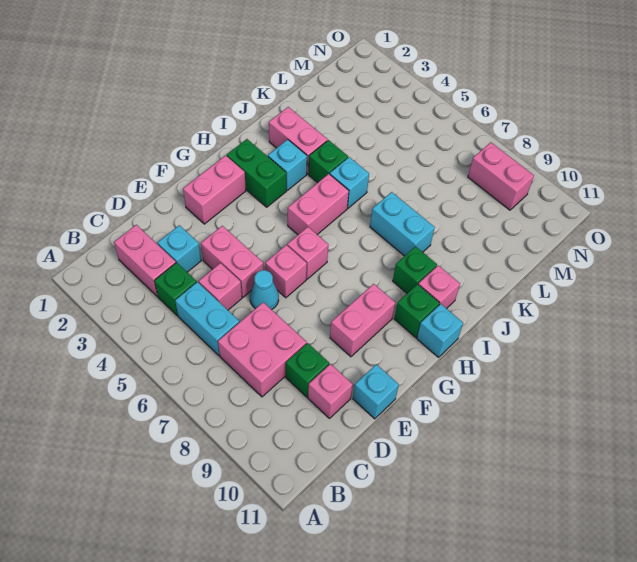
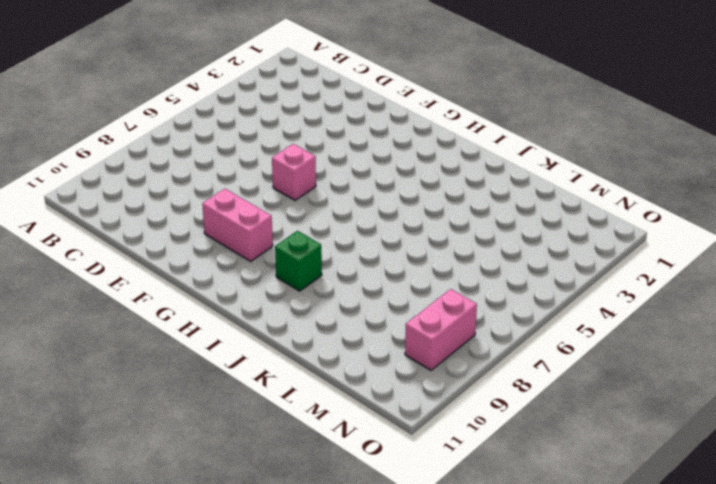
none -> pink 1x2 brick [114,225,176,297]
none -> green 1x1 brick [154,263,197,316]
none -> cyan 1x2 brick [175,282,239,355]

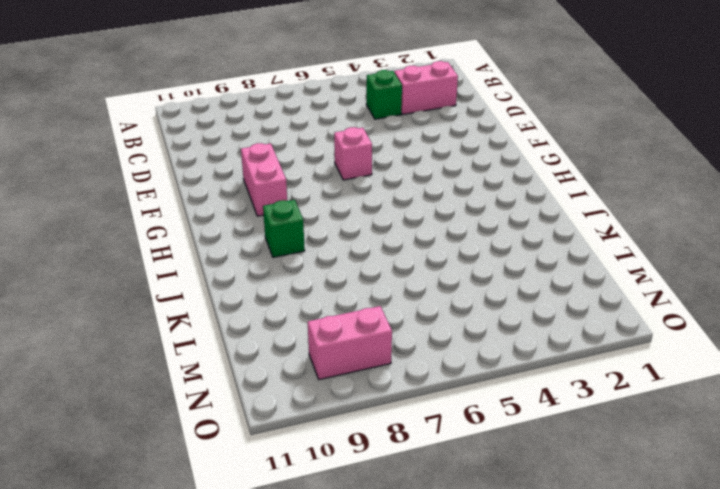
none -> cyan 1x2 brick [175,282,239,355]
none -> pink 2x2 brick [218,302,307,397]
none -> cyan 1x1 brick [158,225,201,272]

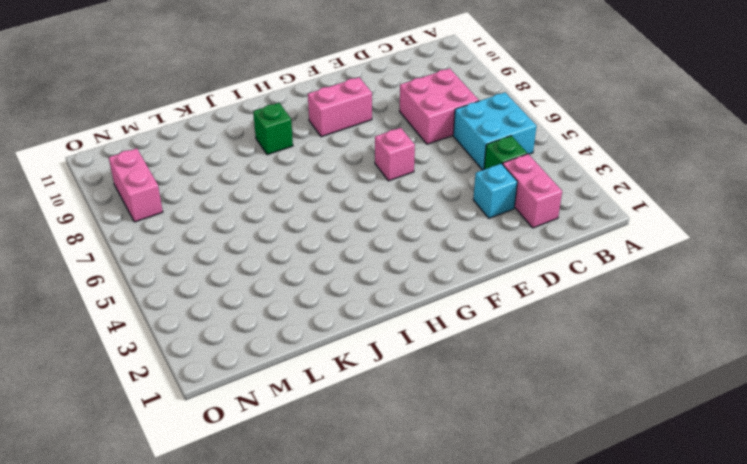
cyan 2x2 brick [453,92,536,170] -> cyan 1x2 brick [175,282,239,355]
none -> pink 1x1 brick [199,263,242,310]
none -> green 1x1 brick [286,343,329,397]
none -> pink 1x1 brick [308,364,353,418]

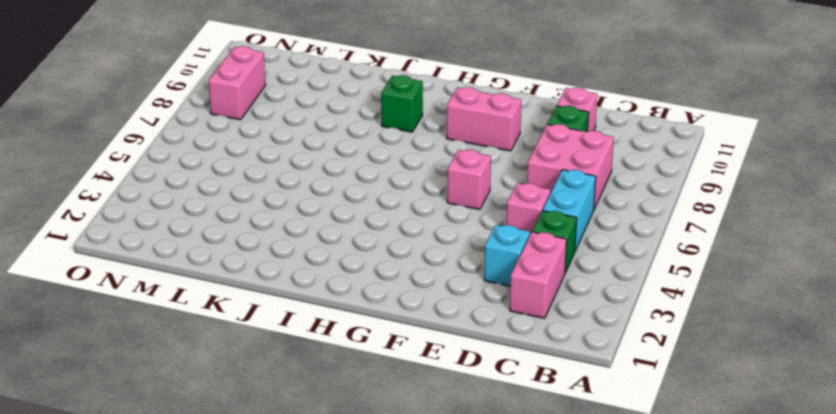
none -> pink 1x2 brick [201,226,263,297]
none -> cyan 1x1 cone [250,270,279,310]
none -> cyan 1x1 brick [353,364,399,419]

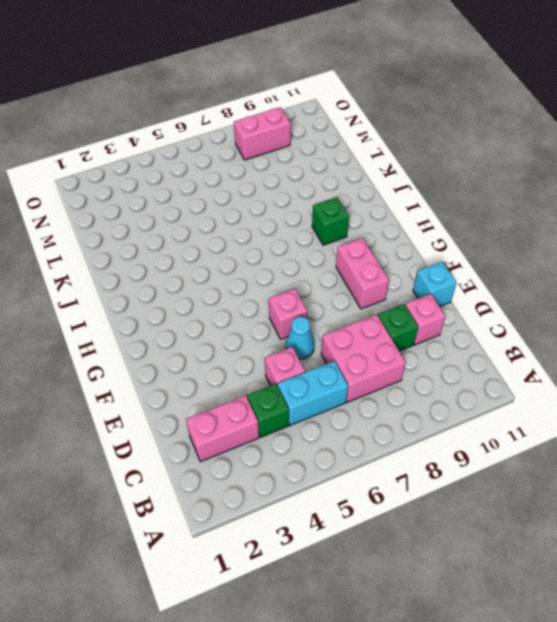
none -> cyan 1x1 brick [158,225,201,272]
none -> pink 1x2 brick [201,226,263,297]
none -> pink 1x2 brick [183,155,246,224]

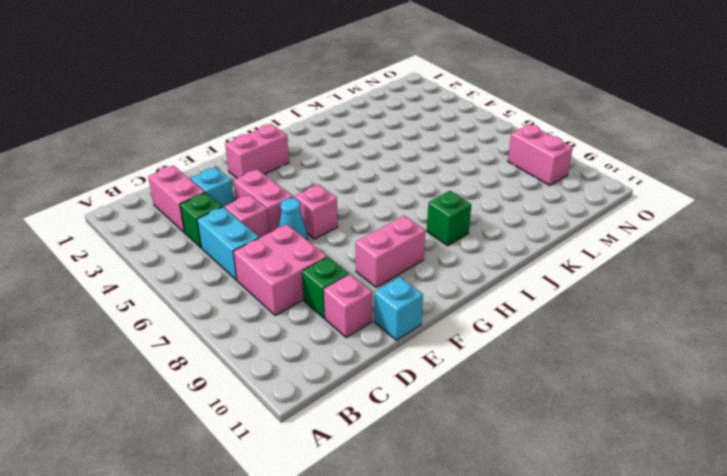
none -> pink 1x1 brick [287,227,328,279]
none -> green 1x2 brick [227,139,286,207]
none -> pink 1x2 brick [288,174,349,235]

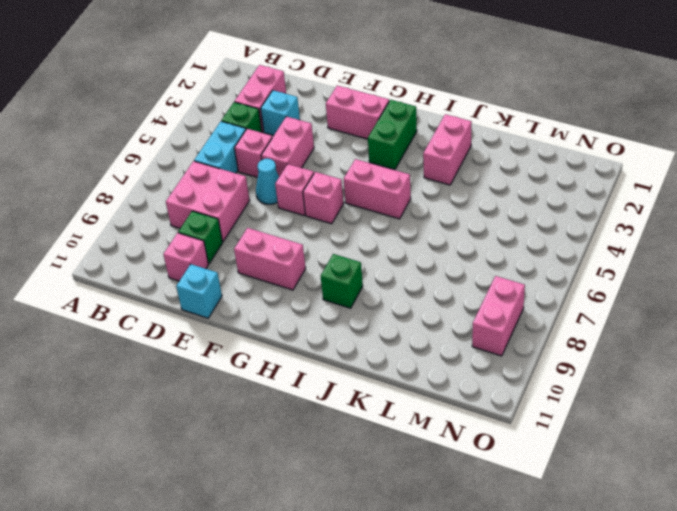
none -> green 1x1 brick [394,284,439,337]
none -> cyan 1x1 brick [417,304,463,357]
none -> cyan 1x1 brick [268,140,307,190]

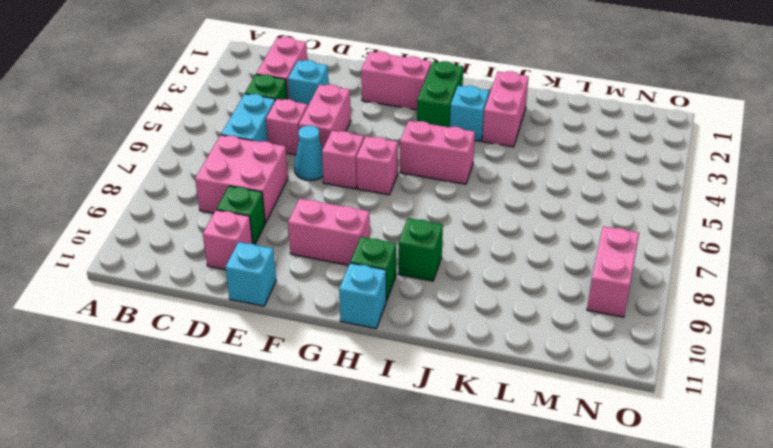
none -> pink 1x1 brick [418,265,460,309]
none -> green 1x1 brick [308,140,348,183]
none -> cyan 1x1 brick [330,157,369,208]

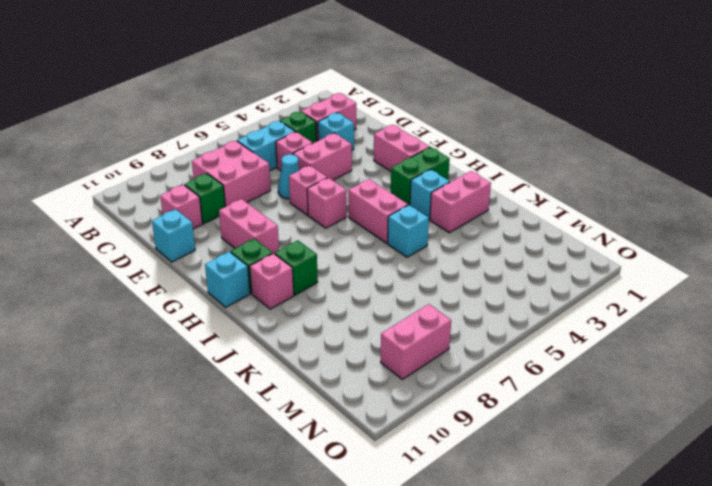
none -> green 1x1 brick [308,140,348,183]
none -> cyan 1x2 brick [370,192,435,256]

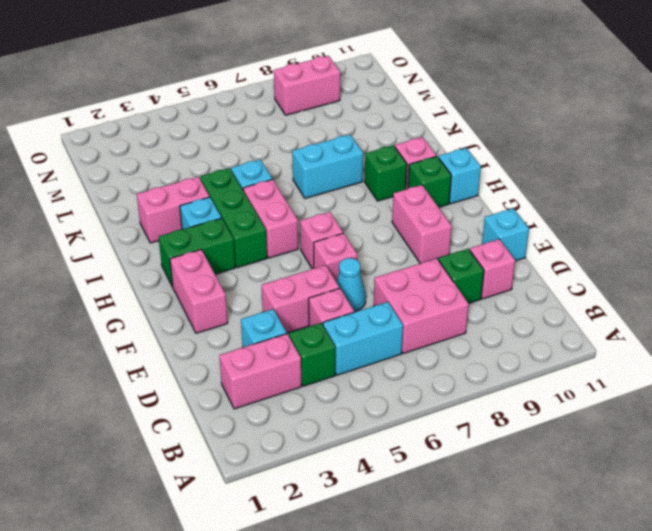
green 1x3 brick [200,168,267,268] -> green 1x1 brick [308,140,348,183]

